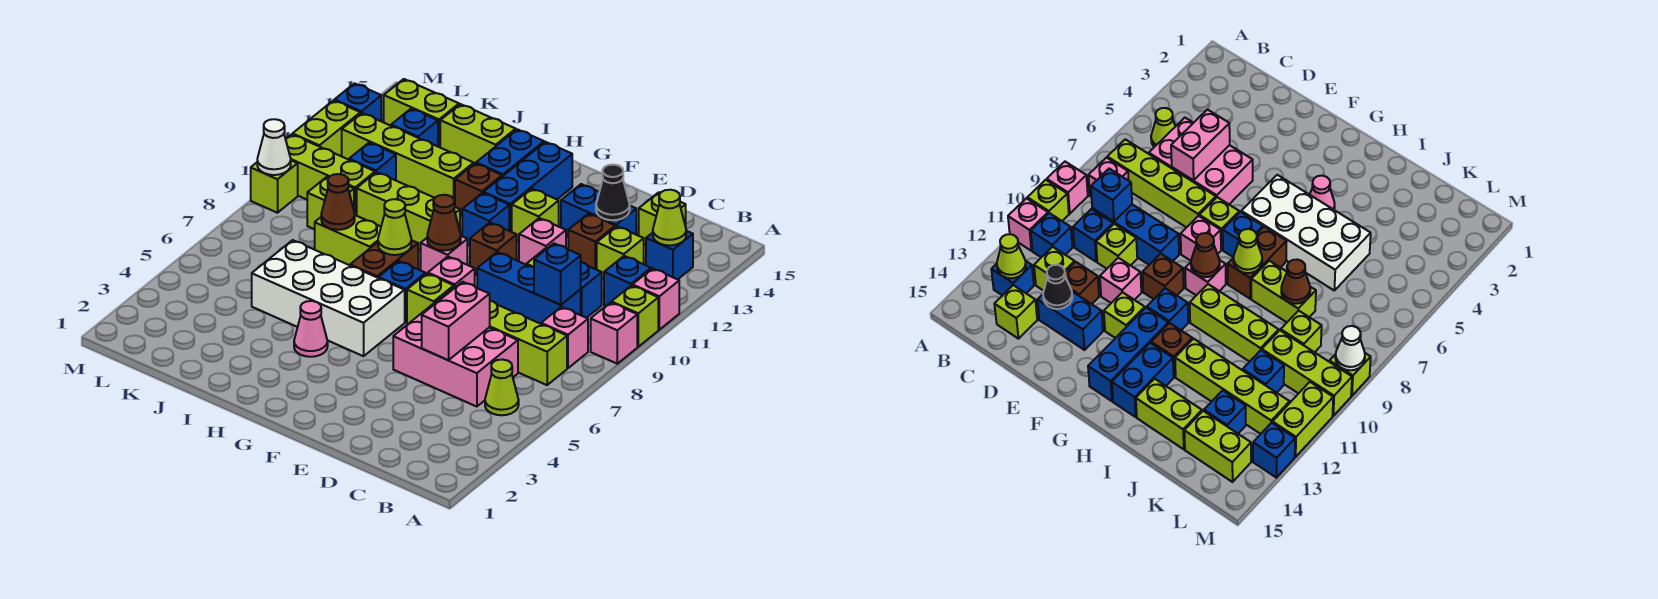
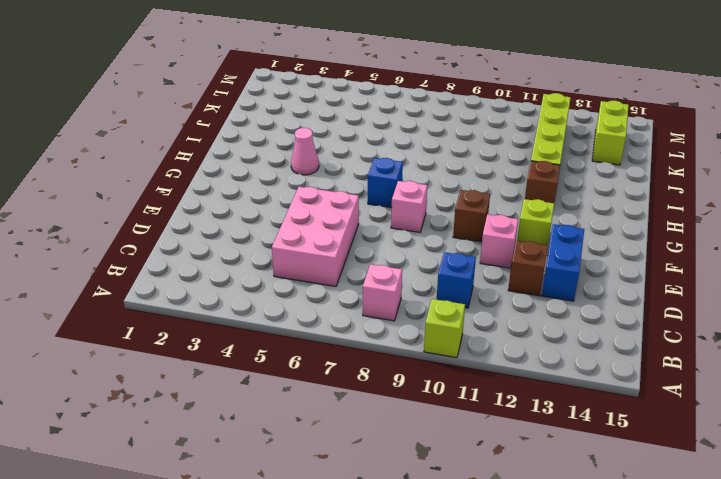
none -> pink 1x1 brick [591,302,637,364]
none -> pink 1x1 brick [632,268,679,330]
none -> lime 1x1 cone [485,360,519,415]
none -> lime 1x4 brick [435,286,567,385]

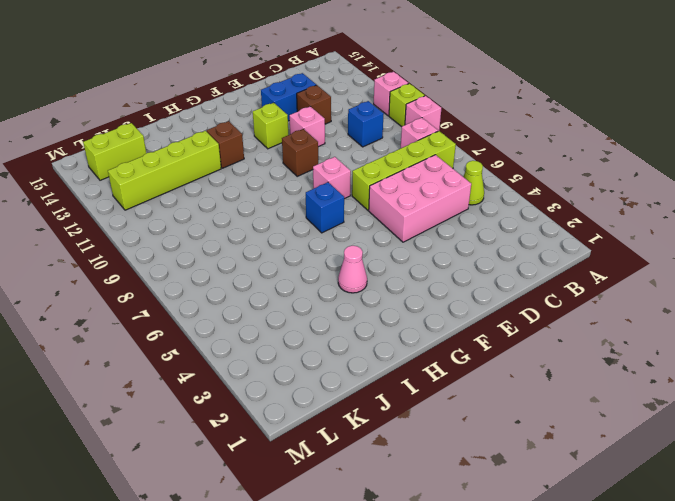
none -> blue 1x1 brick [604,256,651,306]
none -> blue 1x1 brick [646,231,693,279]
none -> blue 1x3 brick [477,252,581,324]
none -> lime 1x1 brick [597,226,644,279]

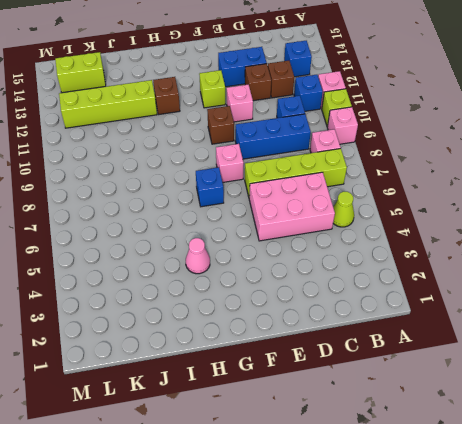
brown 1x1 brick [268,61,294,98] -> lime 1x1 brick [597,226,644,279]
none -> lime 1x1 brick [639,192,686,245]
none -> lime 1x1 brick [1096,224,1137,269]
none -> lime 1x1 brick [407,274,454,324]
none -> white 2x4 brick [252,240,405,356]

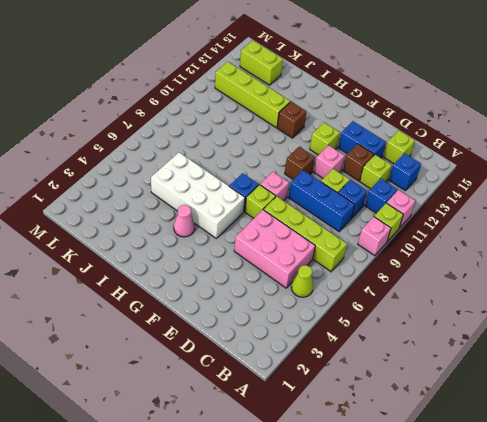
none -> pink 1x1 brick [541,307,588,368]
none -> pink 1x1 brick [421,236,467,274]
none -> blue 1x1 brick [462,193,509,246]
none -> blue 1x3 brick [483,142,572,232]

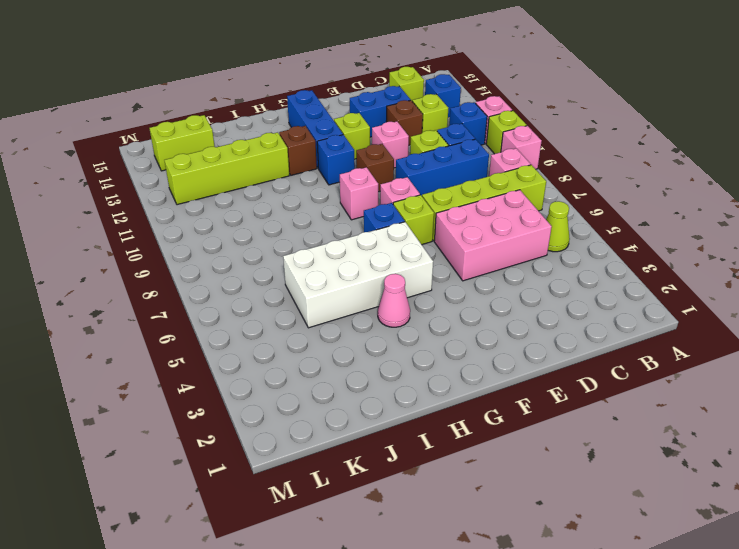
none -> brown 1x2 brick [350,240,418,278]
none -> lime 1x3 brick [357,172,460,250]
none -> blue 1x2 brick [476,129,544,177]
none -> lime 1x2 brick [315,215,381,265]

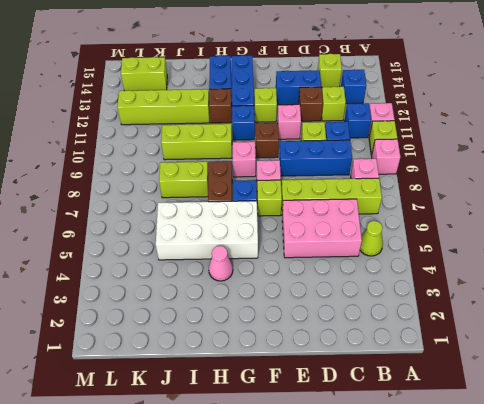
none -> lime 1x2 brick [440,104,516,164]
none -> lime 1x1 brick [307,177,354,229]
none -> lime 1x3 brick [286,134,375,216]
none -> blue 1x1 brick [349,143,396,180]

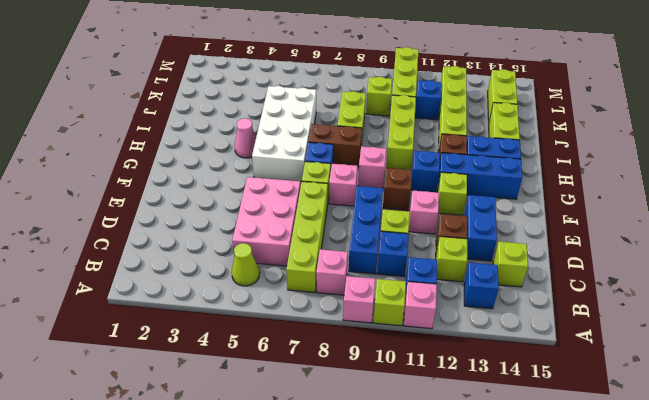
none -> blue 1x1 brick [391,109,438,146]
none -> lime 1x1 brick [251,161,298,213]
none -> lime 1x2 brick [293,100,360,156]
none -> blue 1x1 brick [334,83,381,121]

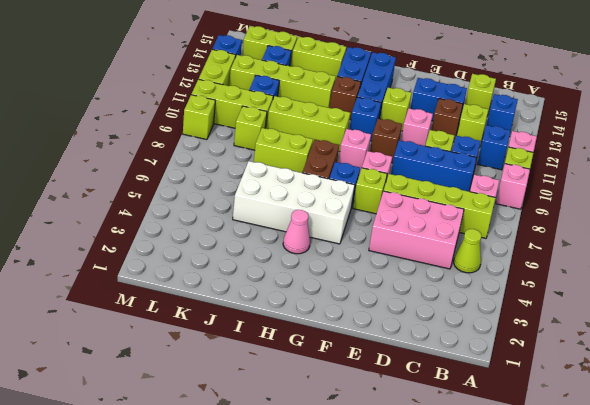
none -> lime 1x1 cone [653,190,686,245]
none -> blue 1x1 brick [534,244,581,305]
none -> pink 1x2 brick [422,282,490,360]
none -> black 1x1 cone [596,165,630,220]

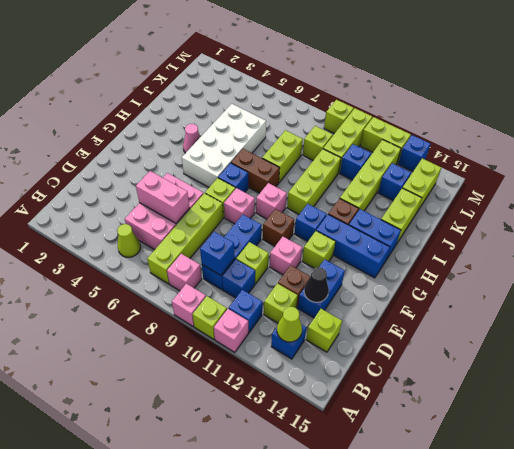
none -> brown 1x1 cone [427,195,461,251]
none -> lime 1x1 cone [378,199,411,255]
none -> brown 1x1 cone [321,174,355,230]
none -> white 1x1 cone [257,119,291,175]

